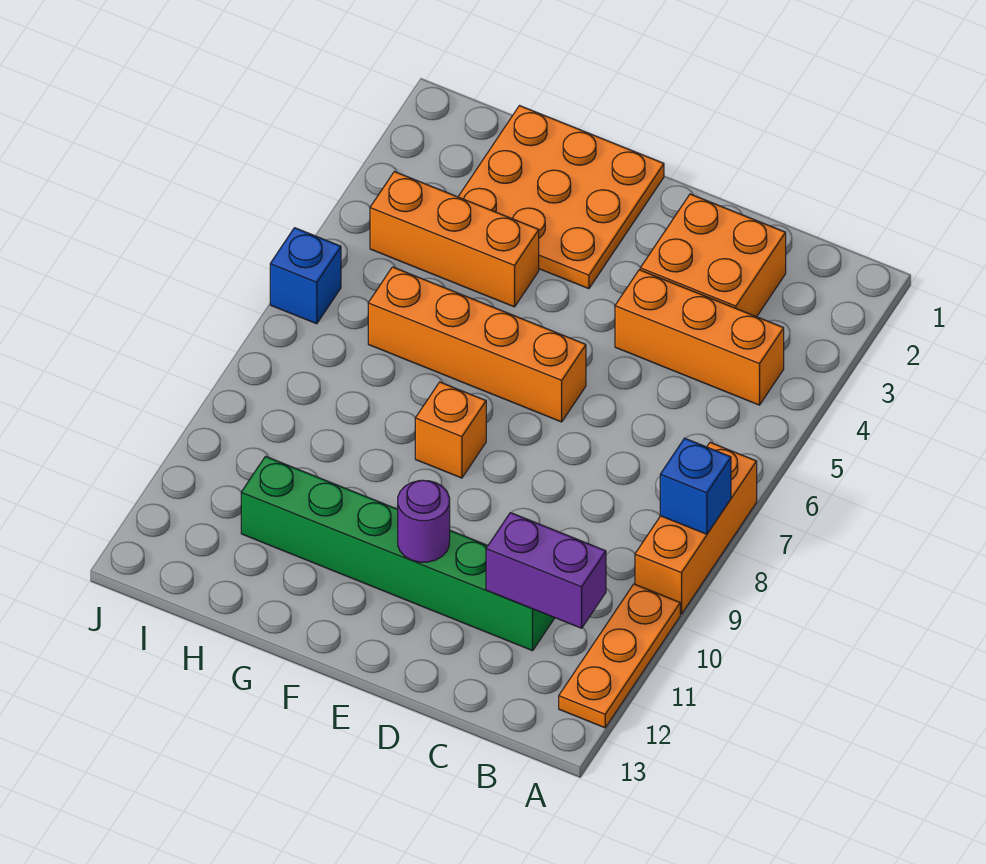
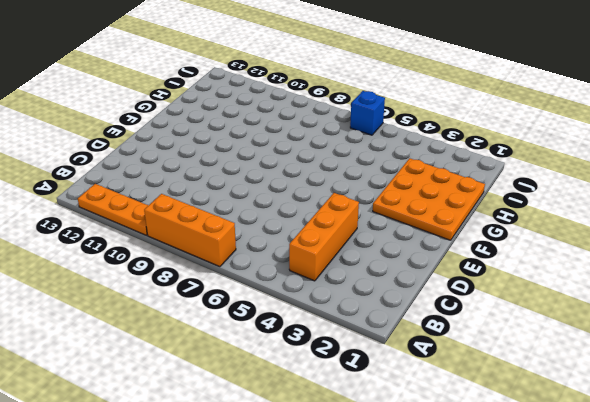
none -> orange 2x2 brick [640,194,786,317]
none -> green 1x6 brick [241,456,554,651]
none -> orange 1x4 brick [368,267,586,422]

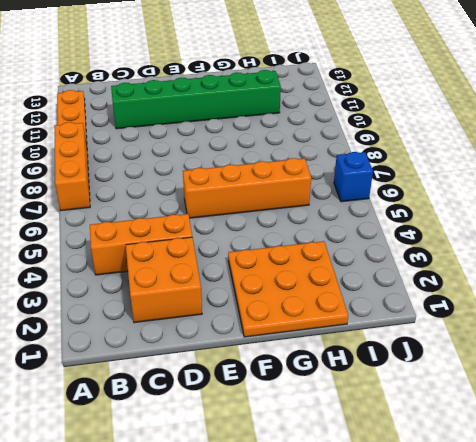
none -> orange 1x1 brick [415,382,486,478]
none -> orange 1x3 brick [370,172,539,307]
none -> blue 1x1 brick [660,438,731,534]

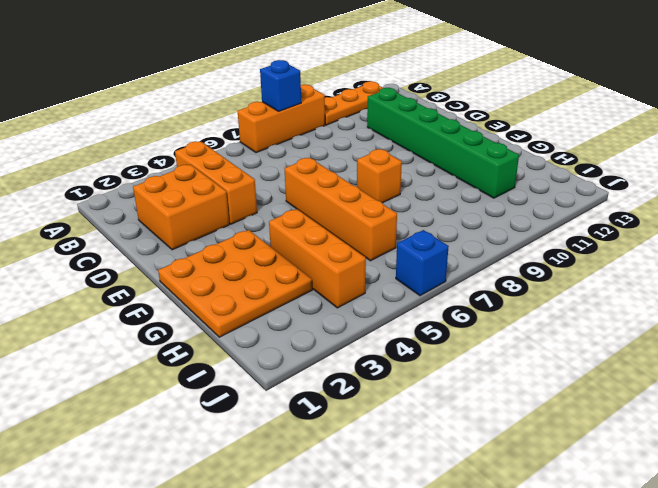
none -> purple 1x2 brick [486,513,606,628]
none -> purple 1x1 round brick [398,480,450,562]

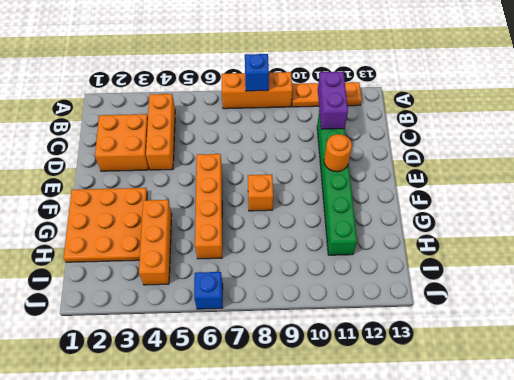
orange 1x1 round brick [324,134,352,172] -> purple 1x1 round brick [398,480,450,562]

